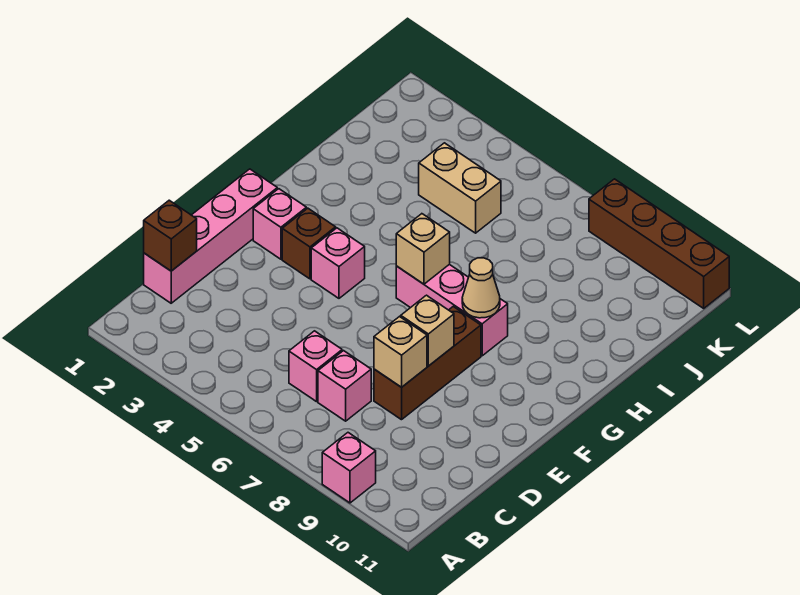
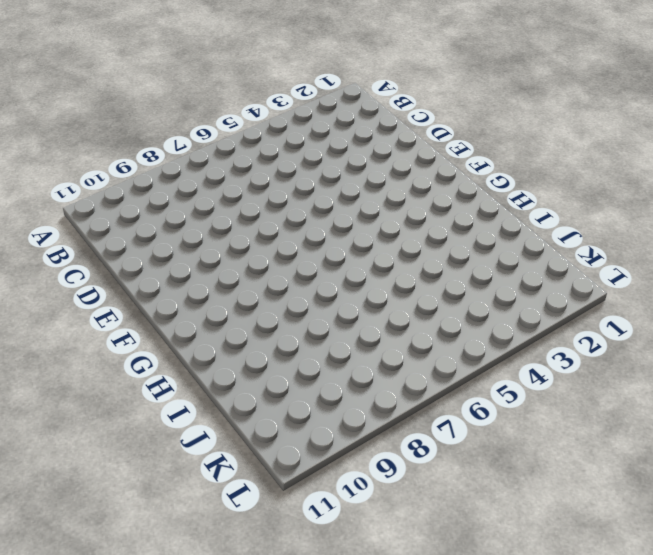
none -> pink 1x1 brick [322,433,376,503]
none -> pink 1x4 brick [144,169,277,303]
none -> pink 1x1 brick [289,331,342,402]

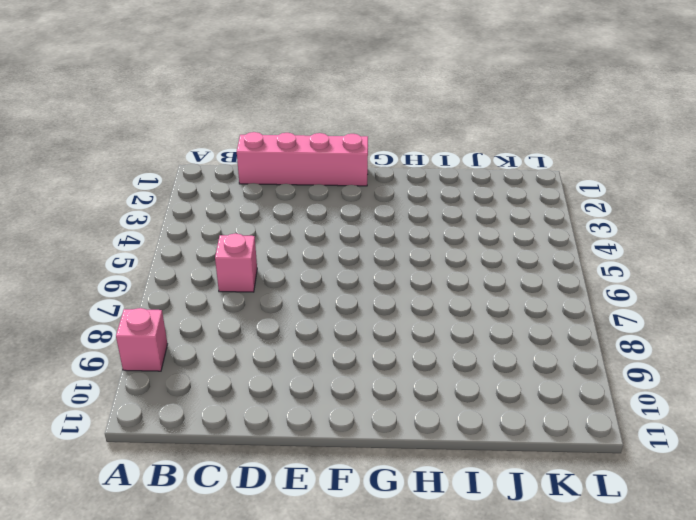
none -> pink 1x1 brick [318,351,371,421]
none -> brown 1x3 brick [374,307,481,420]
none -> pink 1x1 brick [253,189,306,259]

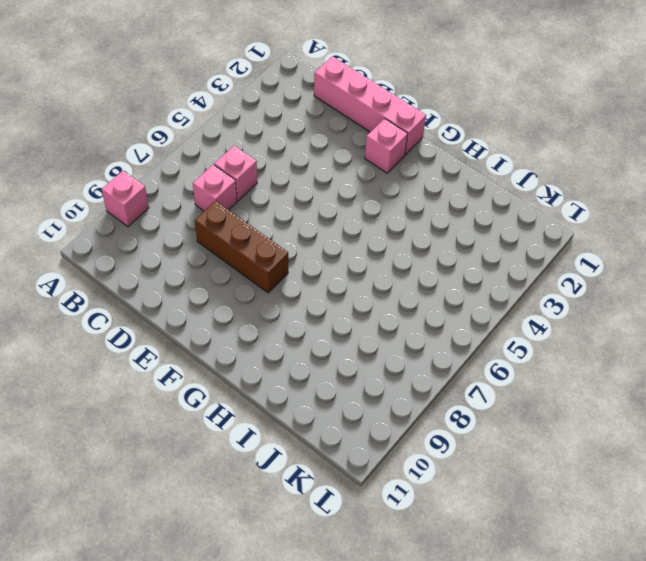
none -> brown 1x1 brick [282,208,336,279]
none -> pink 1x1 brick [311,228,365,298]
none -> pink 1x3 brick [396,264,508,356]

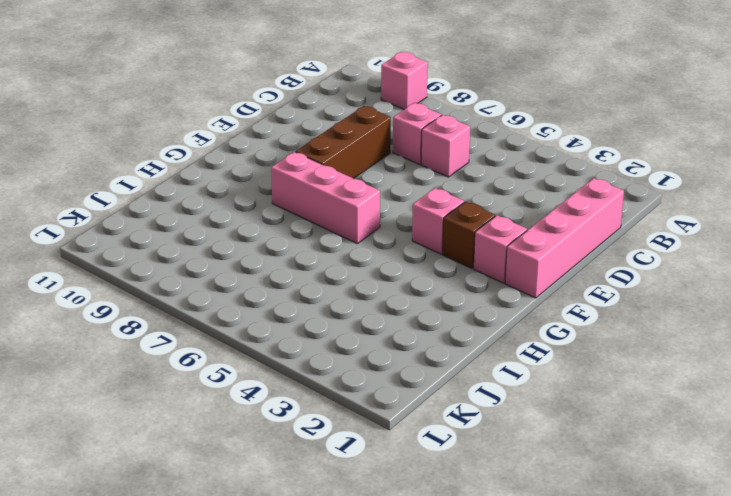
none -> tan 1x2 brick [419,143,501,233]
none -> brown 1x4 brick [589,179,729,308]
none -> brown 1x1 brick [144,200,197,271]

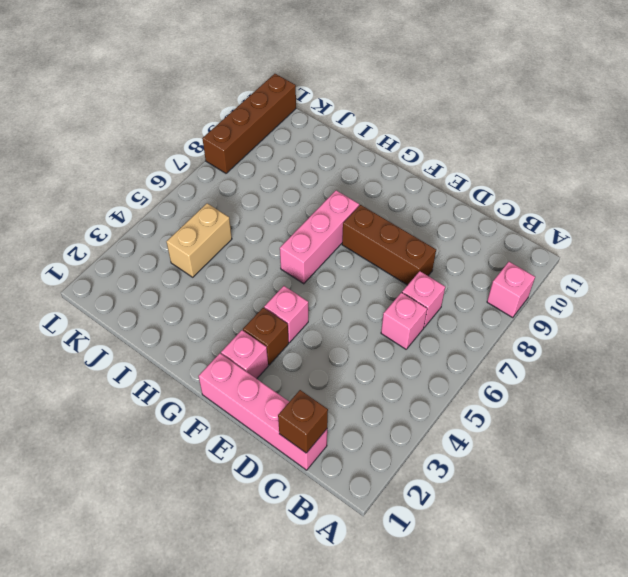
none -> tan 1x1 brick [374,317,427,387]
none -> tan 1x1 brick [401,295,454,366]
none -> tan 1x1 brick [396,214,450,284]

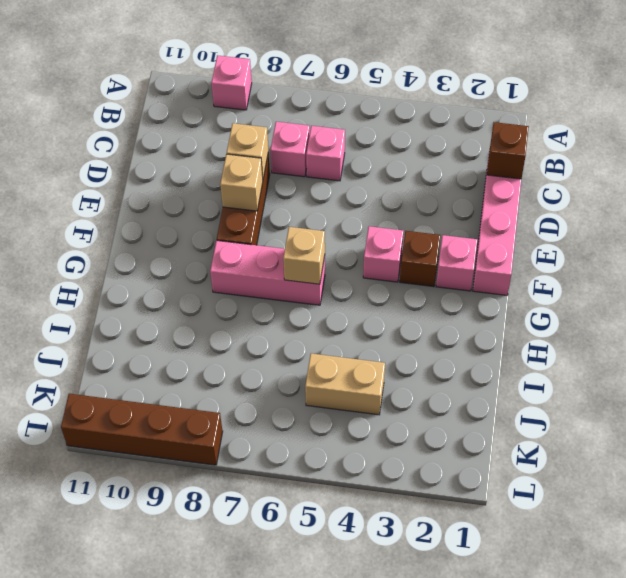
none -> tan 1x1 cone [462,258,500,318]

